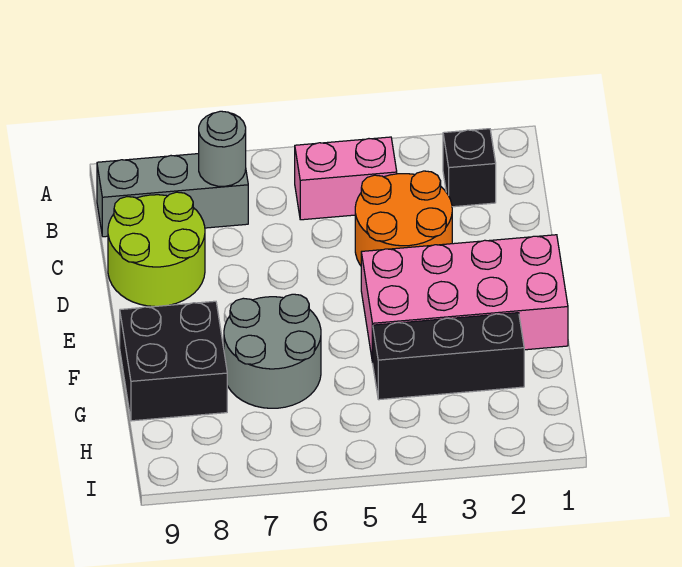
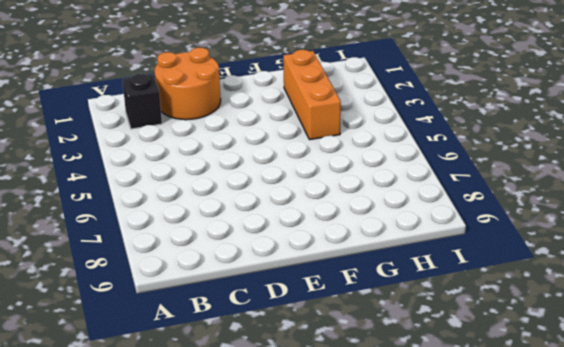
orange 2x2 round brick [155,48,221,120] -> orange 2x2 round brick moved to [355,171,452,265]
orange 1x3 brick [283,50,341,140] -> black 1x3 brick [373,313,524,400]
none -> pink 1x2 brick [295,137,397,220]
none -> grey 1x3 brick [97,154,248,237]

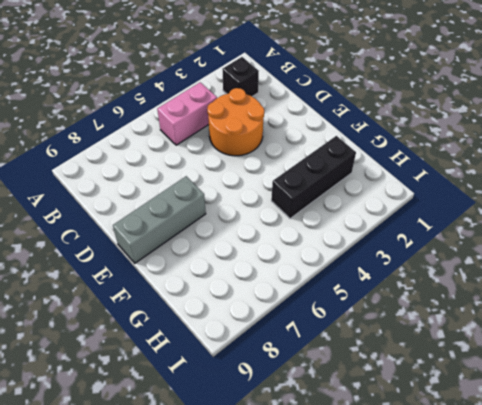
grey 1x3 brick [113,176,206,263] -> grey 1x3 brick moved to [97,154,248,237]
none -> lime 2x2 round brick [108,192,205,307]
none -> pink 2x4 brick [361,235,568,363]

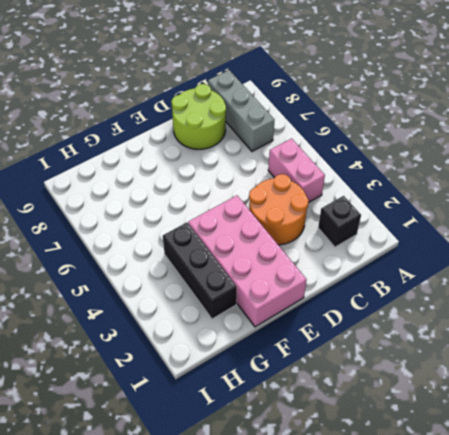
none -> grey 2x2 round brick [224,294,321,408]
none -> black 2x2 brick [120,301,227,421]

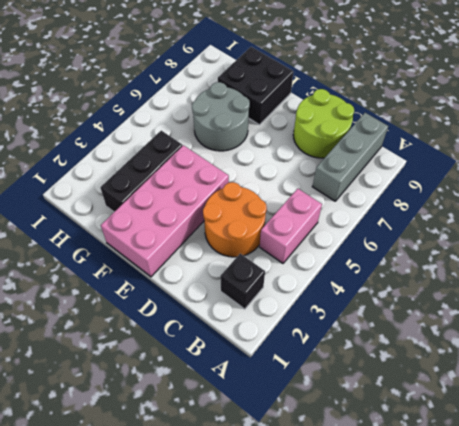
none -> grey 1x1 round brick [199,111,246,186]

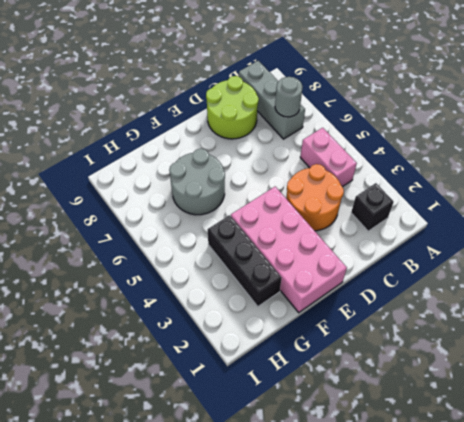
none -> black 2x2 brick [120,301,227,421]

